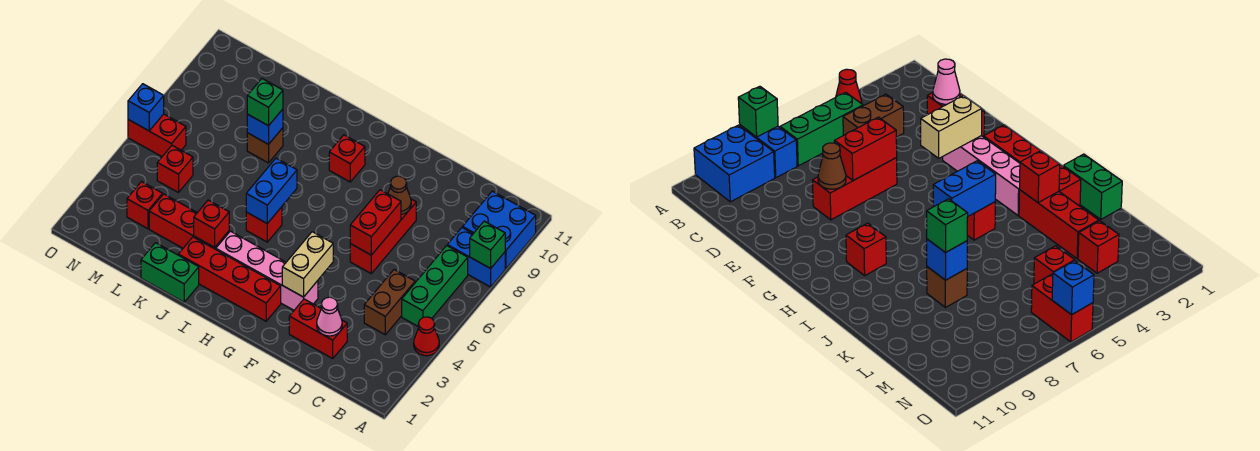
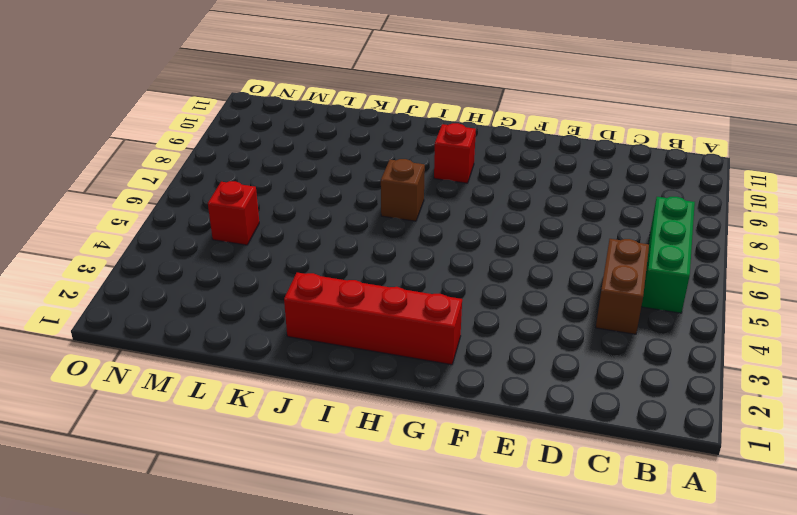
brown 1x1 brick [381,159,425,221] -> brown 1x1 brick moved to [247,128,283,163]
none -> red 1x1 cone [414,317,439,356]
none -> blue 1x2 brick [447,228,505,287]
none -> blue 2x2 brick [463,191,536,269]

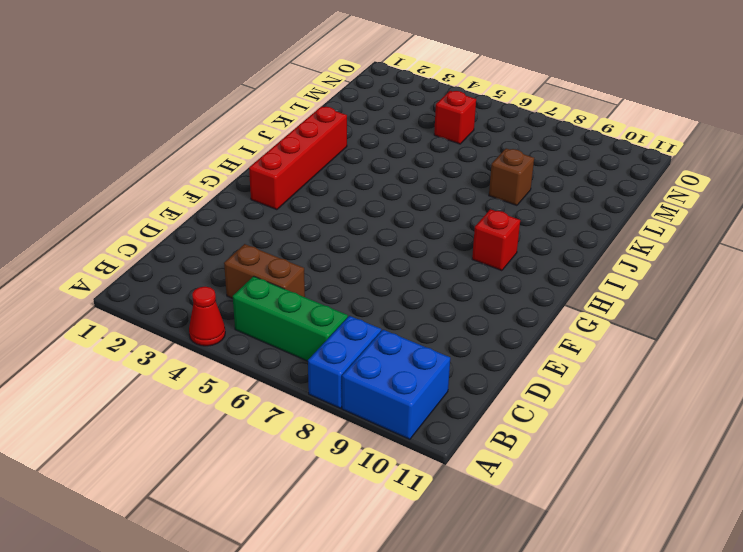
none -> red 1x2 brick [289,299,347,358]
none -> red 1x3 brick [350,199,416,273]
none -> pink 1x4 brick [216,231,318,310]

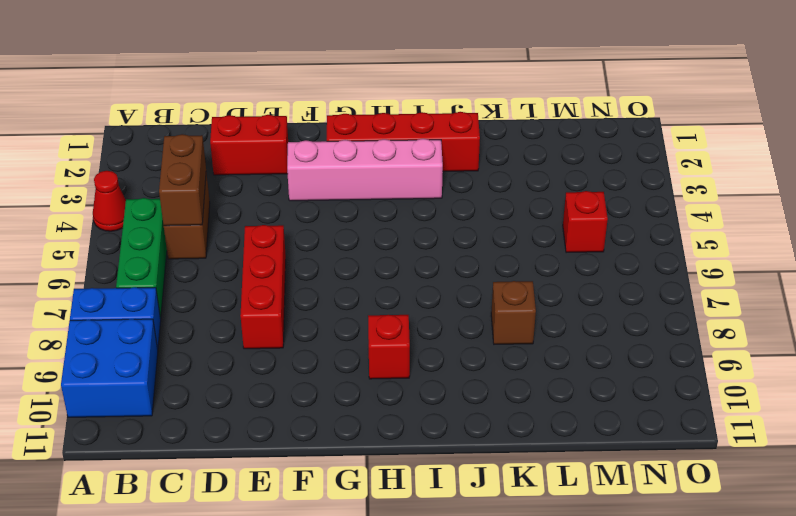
brown 1x2 brick [159,134,206,226] -> none
none -> red 1x1 brick [246,207,282,242]
none -> green 1x2 brick [141,243,199,302]
none -> red 1x3 brick [149,194,229,249]

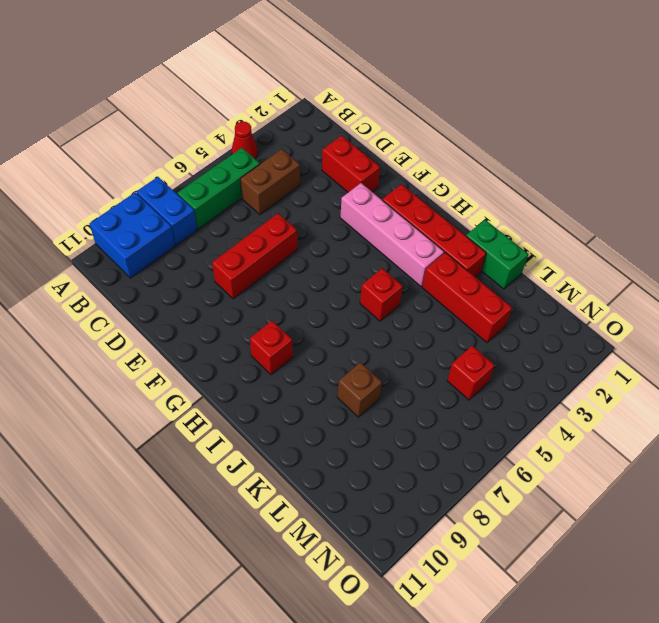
none -> red 1x1 brick [127,182,163,229]
none -> red 1x2 brick [128,114,186,157]
none -> green 1x1 brick [470,221,505,268]

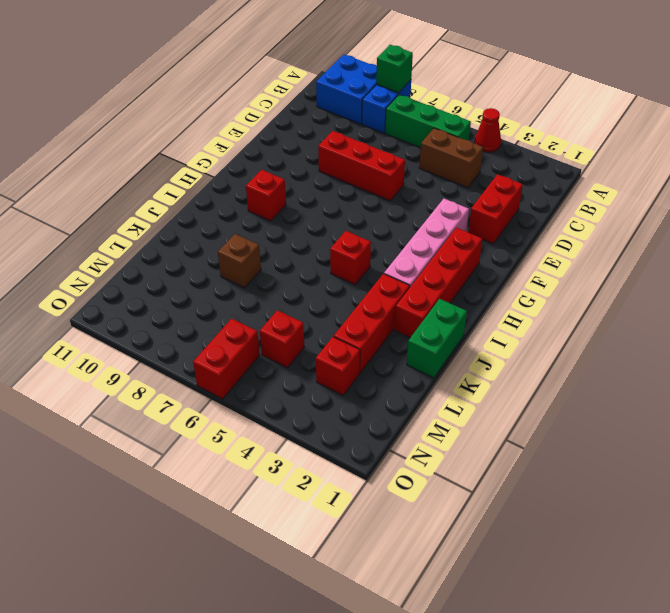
none -> pink 1x1 cone [317,297,342,336]
none -> red 1x2 brick [350,190,401,255]
none -> brown 1x1 cone [388,176,411,214]

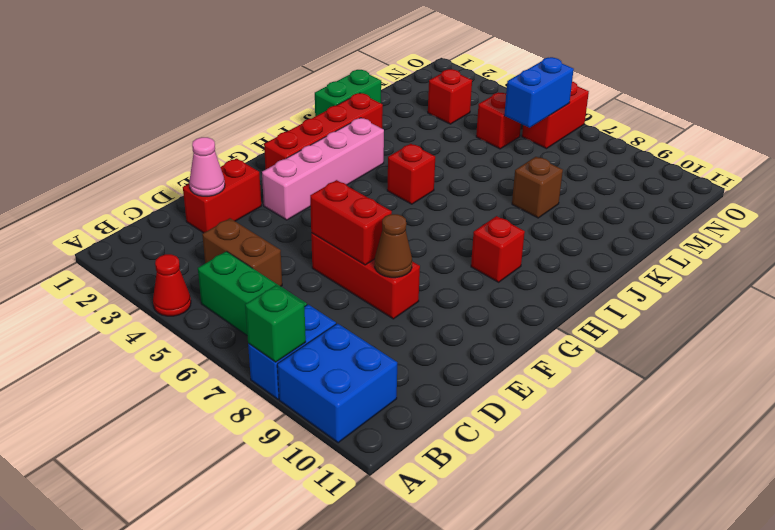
blue 1x2 brick [504,57,574,128] -> blue 1x2 brick turned to [246,158,297,223]
none -> red 1x3 brick [149,194,229,249]
none -> tan 1x2 brick [282,232,333,297]
none -> red 1x1 brick [194,200,229,247]

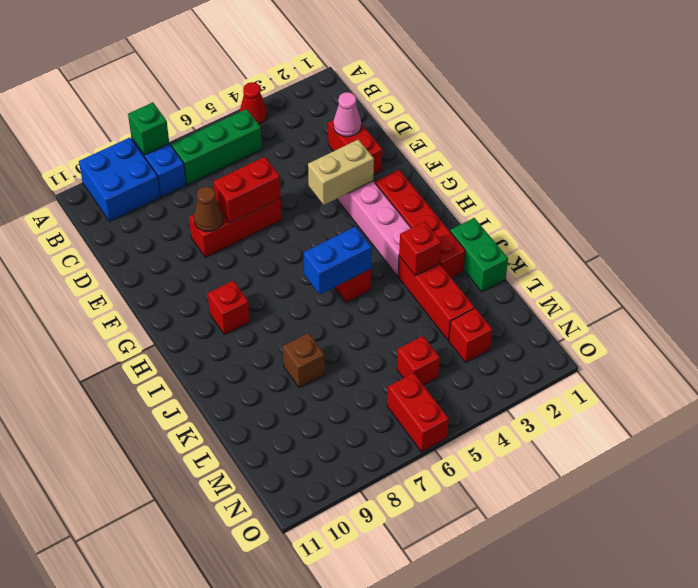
none -> brown 1x2 brick [364,270,415,335]
none -> blue 1x1 brick [247,109,283,144]
none -> blue 1x1 brick [128,84,164,131]

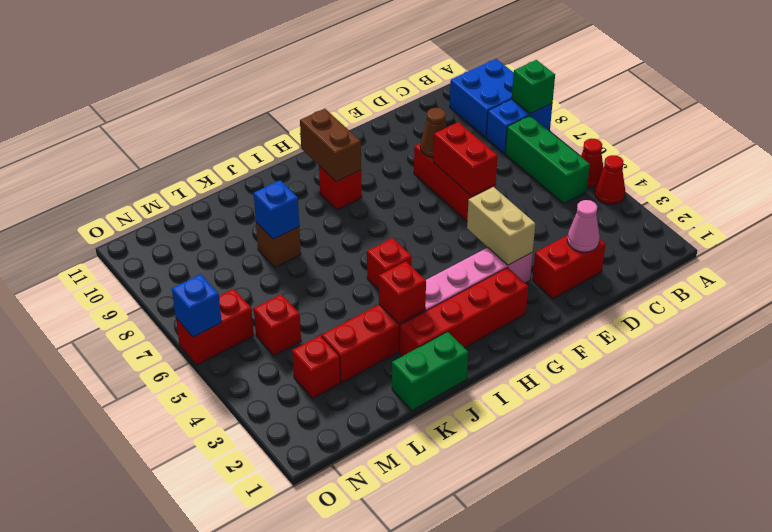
red 1x1 cone [581,138,604,187] -> none
brown 1x2 brick [300,109,361,182] -> brown 1x2 brick moved to [364,270,415,335]
none -> blue 1x2 brick [246,158,297,223]
none -> green 1x1 brick [247,79,283,126]

